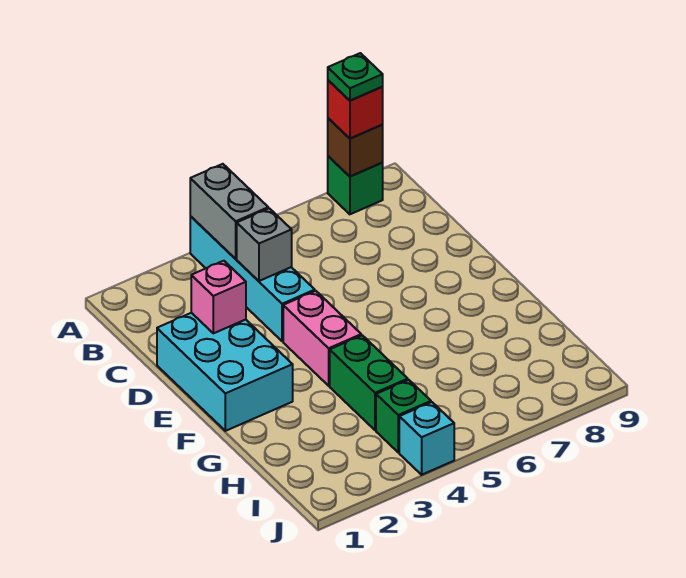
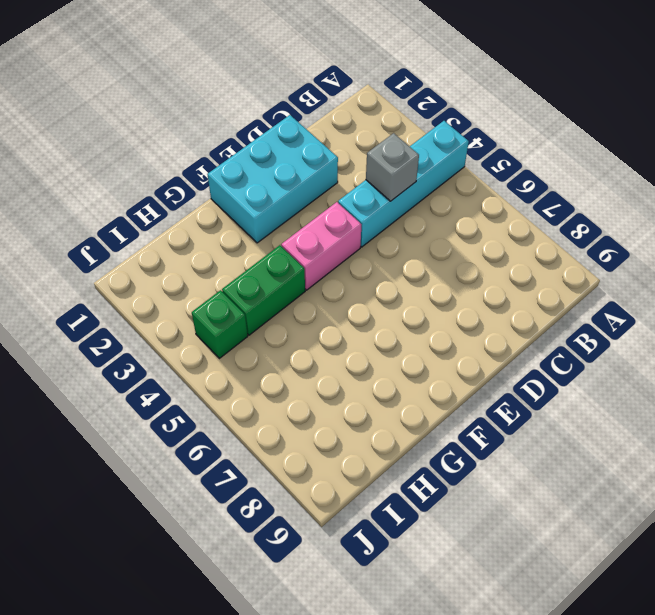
none -> green 1x1 brick [328,156,383,214]
none -> cyan 1x1 brick [399,402,454,475]
none -> grey 1x2 brick [190,164,268,259]

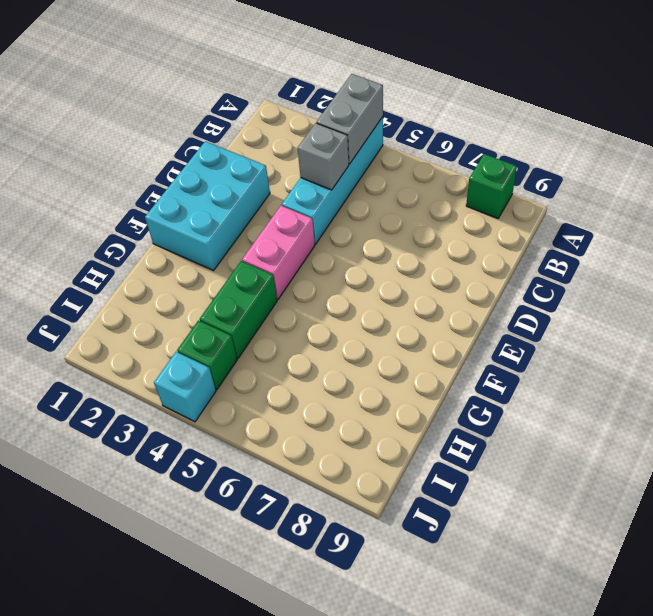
none -> brown 1x1 brick [328,118,383,176]
none -> pink 1x1 brick [191,261,246,333]
none -> red 1x1 brick [328,80,383,139]

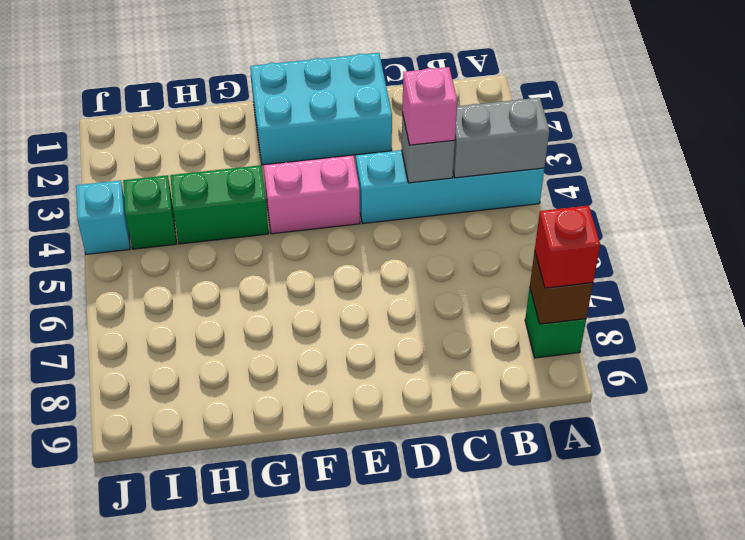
pink 1x1 brick [402,67,457,145] -> pink 1x1 brick moved to [191,261,246,333]
none -> green 1x1 plate [328,53,383,101]

